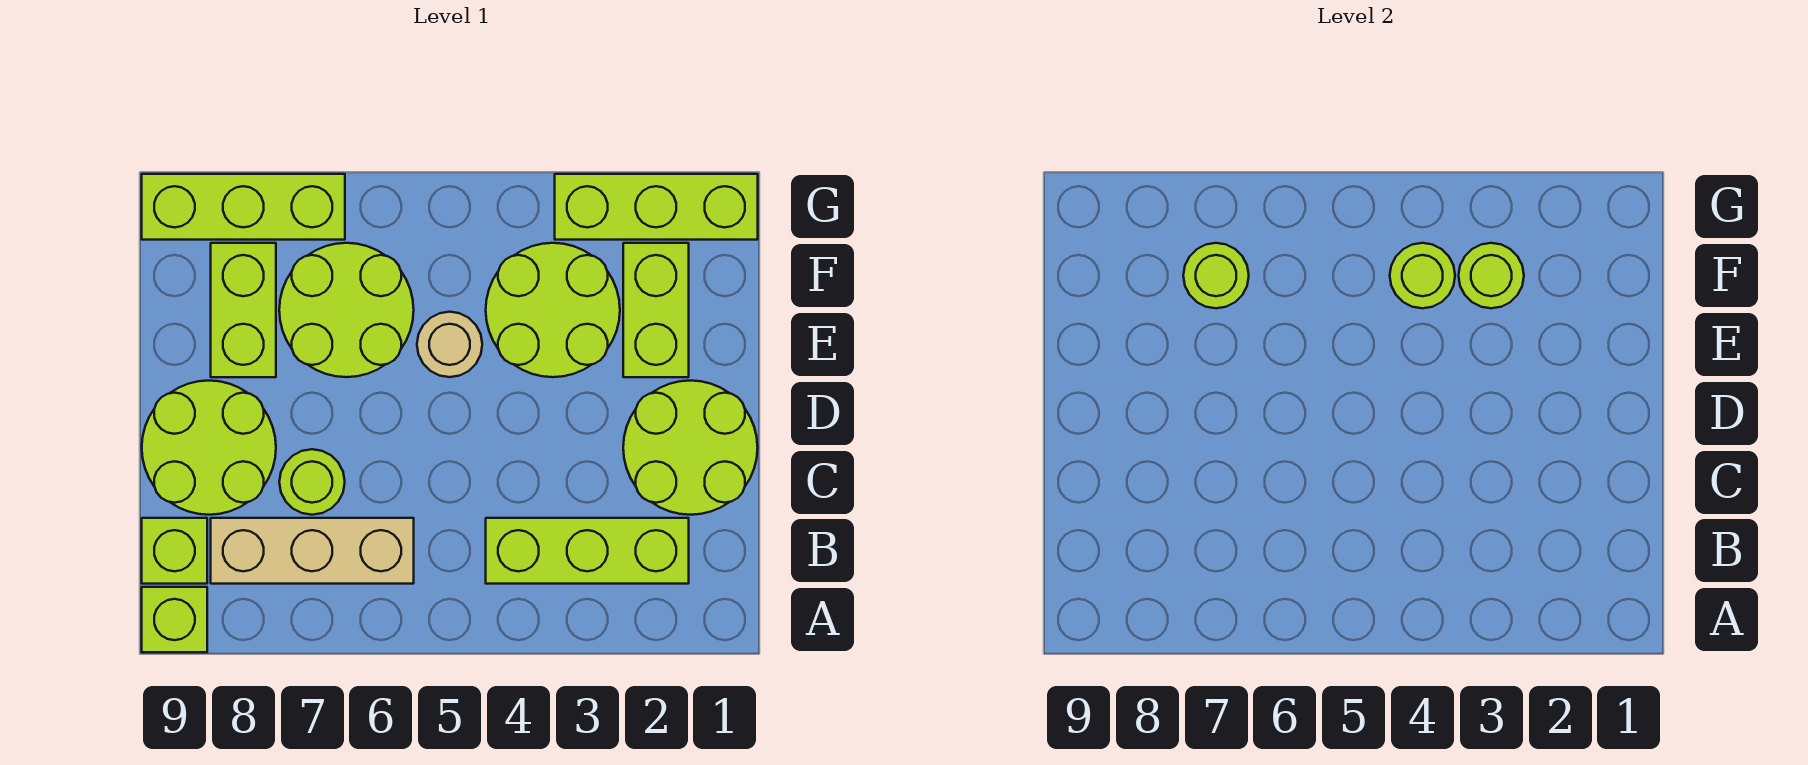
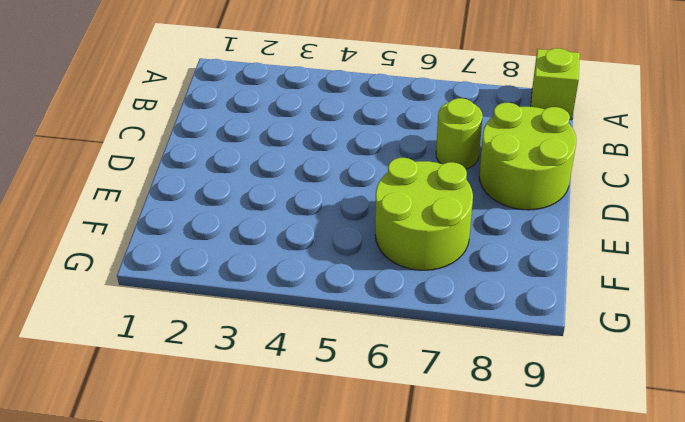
none -> lime 1x3 brick [486,518,689,584]
none -> tan 1x3 brick [211,518,414,584]
none -> lime 1x1 brick [142,518,207,584]

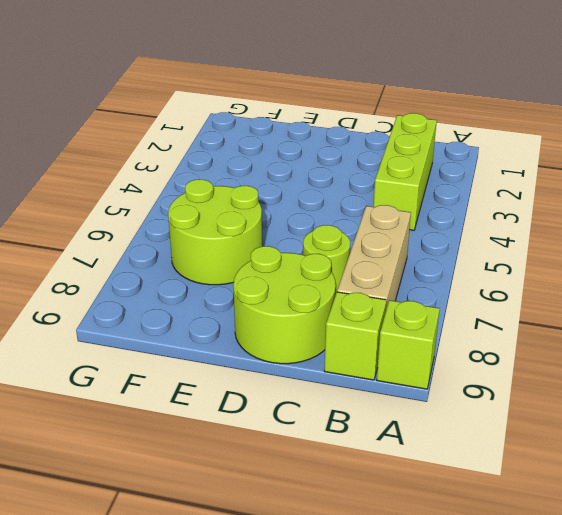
none -> lime 2x2 round brick [623,381,758,515]
none -> lime 1x2 brick [623,243,689,377]
none -> lime 2x2 round brick [486,243,620,377]

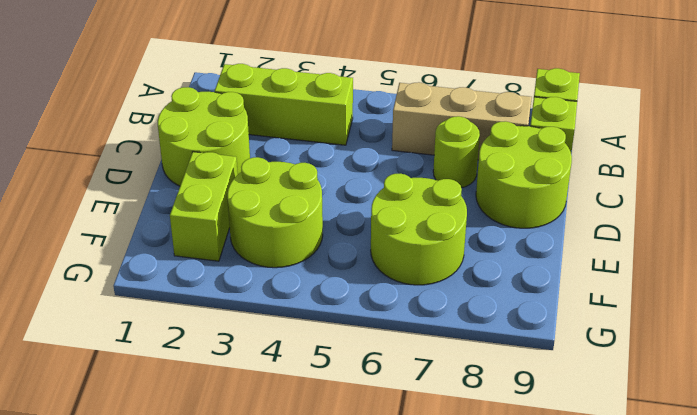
none -> tan 1x1 round brick [417,312,482,377]
none -> lime 1x2 brick [211,243,276,377]
none -> lime 1x3 brick [555,174,758,240]

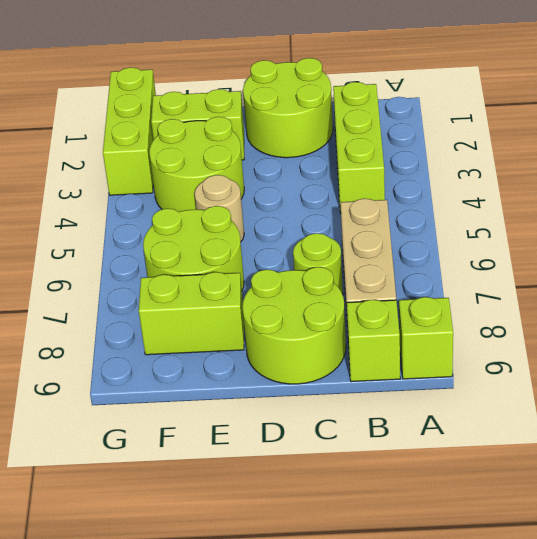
none -> lime 1x3 brick [142,174,345,240]
none -> lime 1x1 round brick [1459,243,1524,308]
none -> lime 1x1 round brick [1390,243,1455,308]

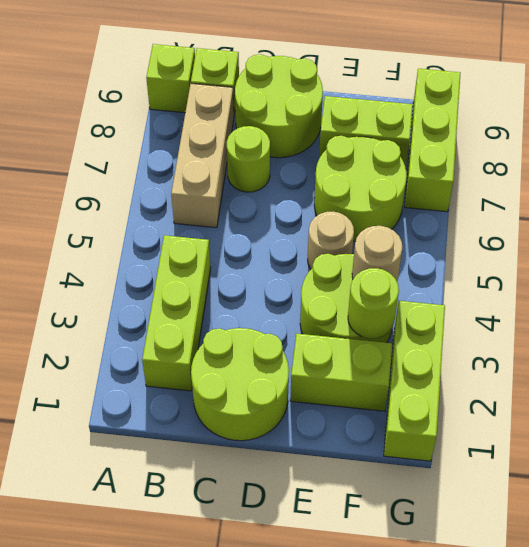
tan 1x1 round brick [352,226,402,281] -> lime 1x1 round brick [1390,243,1455,308]
none -> lime 1x1 round brick [1183,243,1249,308]

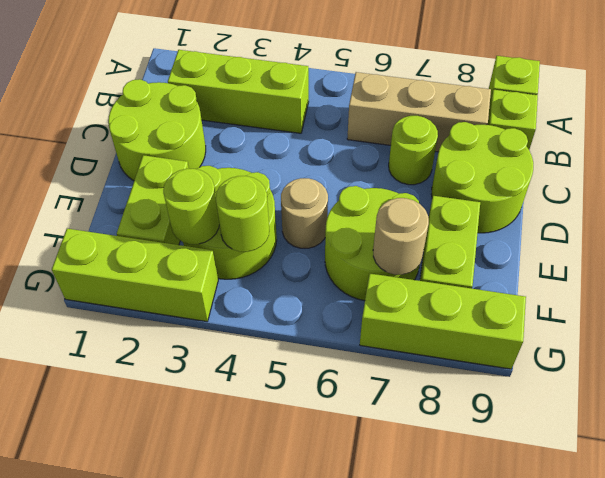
tan 1x1 round brick [373,198,429,275] -> lime 1x1 round brick [1183,243,1249,308]

